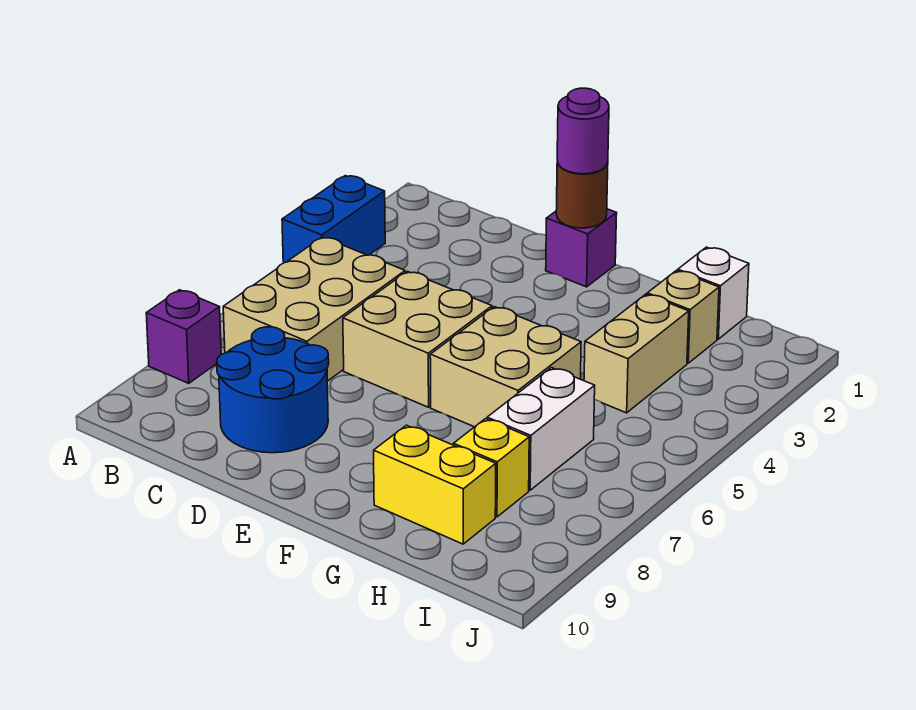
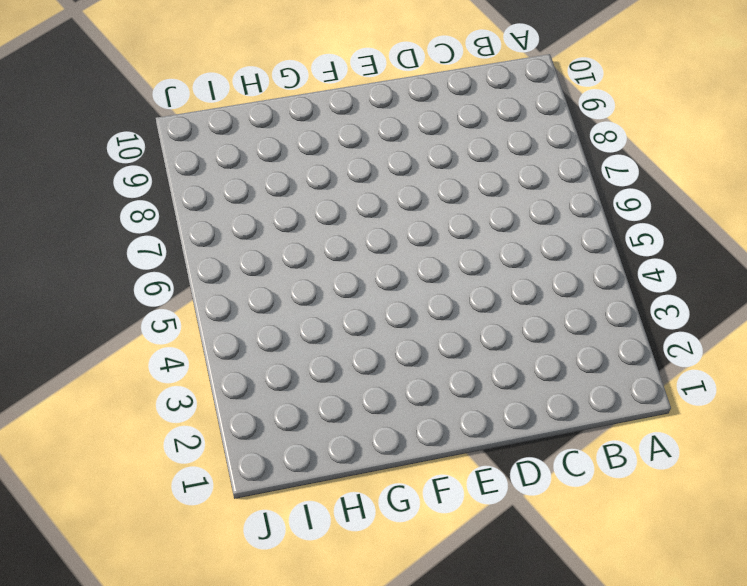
none -> blue 1x2 brick [282,176,385,263]
none -> purple 1x1 brick [146,290,221,383]
none -> tan 2x3 brick [223,237,405,381]

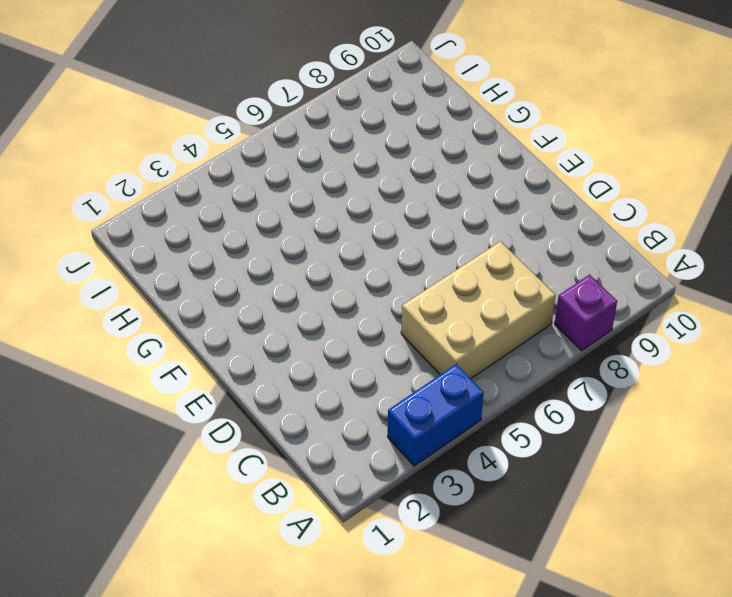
none -> blue 2x2 round brick [217,327,329,453]
none -> tan 2x2 brick [343,271,492,407]
none -> purple 1x1 brick [546,209,617,287]

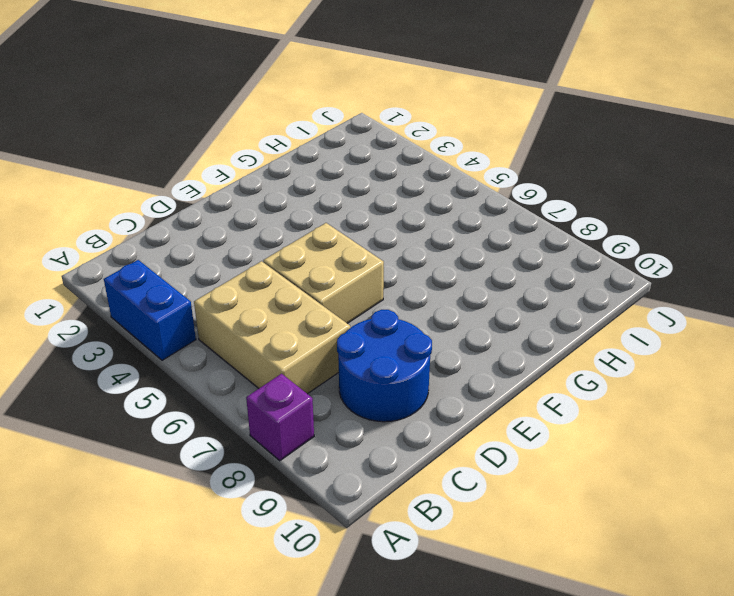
none -> purple 1x1 brick [546,209,617,287]
none -> tan 2x2 brick [430,307,581,427]
none -> yellow 1x2 brick [374,425,496,544]

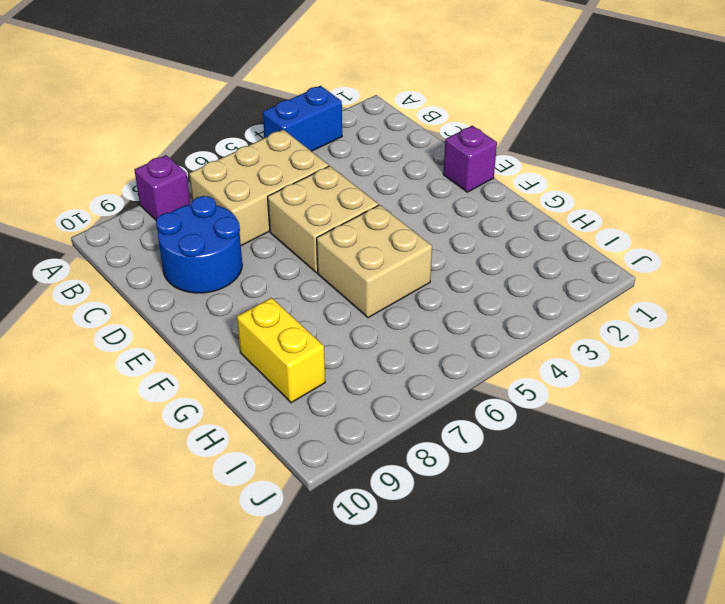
none -> white 1x1 brick [678,247,749,339]
none -> tan 1x1 brick [647,271,719,363]
none -> tan 1x2 brick [584,294,689,413]

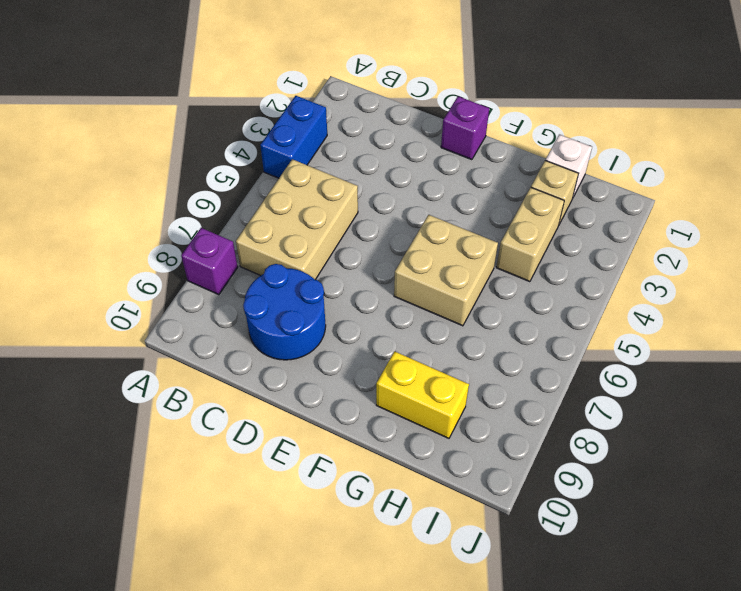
none -> tan 2x2 brick [343,271,492,407]
none -> white 1x2 brick [487,368,595,490]
none -> yellow 1x1 brick [453,419,529,517]

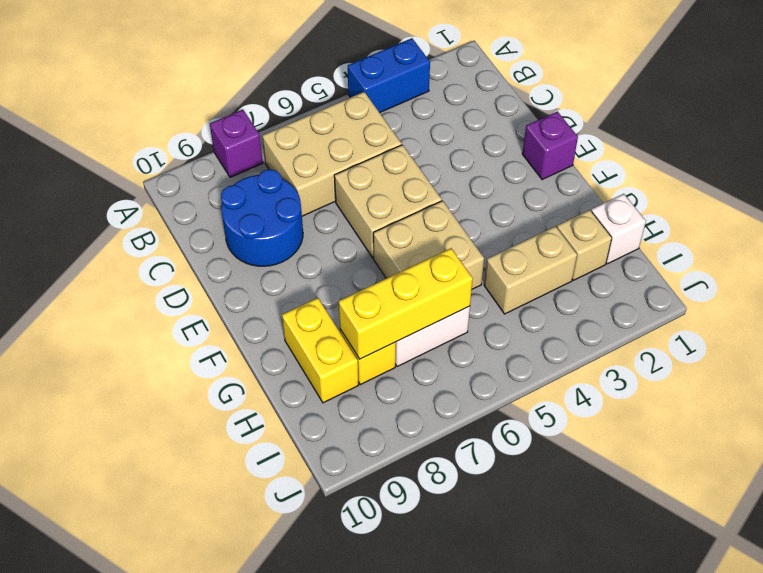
yellow 1x3 brick [339,248,473,359] -> none
none -> brown 1x1 round brick [556,162,608,228]
none -> purple 1x1 round brick [557,88,609,174]

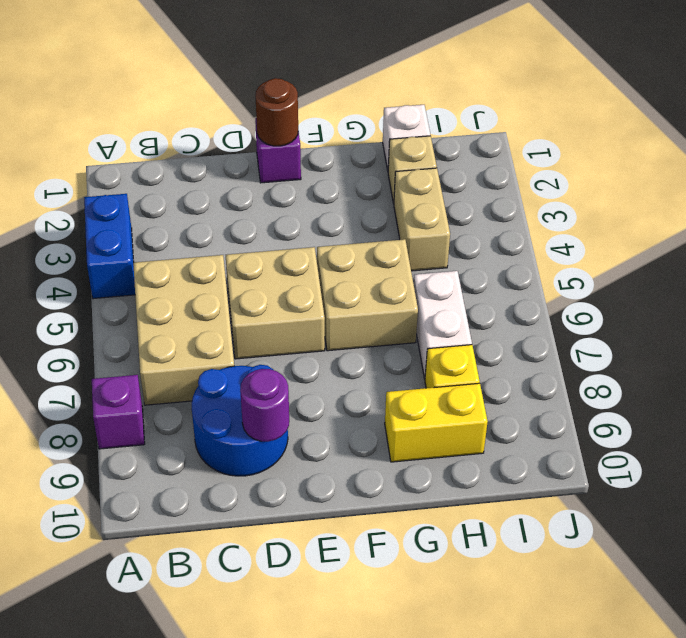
purple 1x1 round brick [240,369,289,441] -> purple 1x1 round brick moved to [557,88,609,174]

